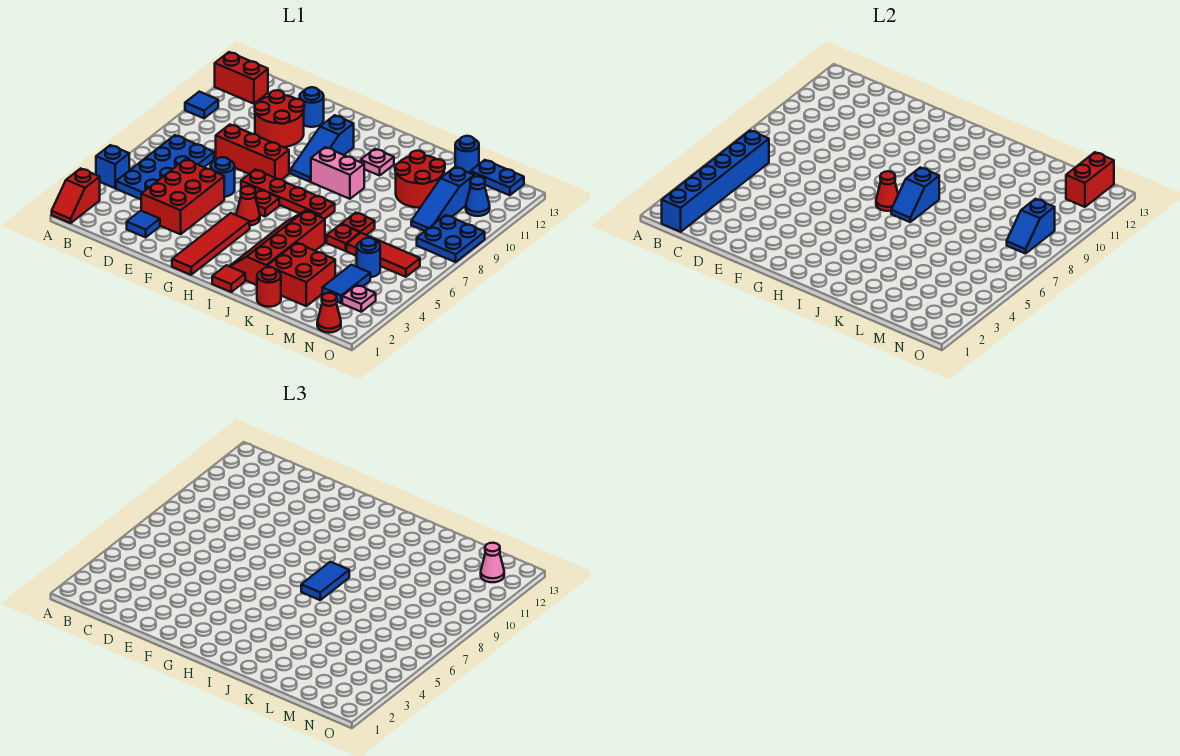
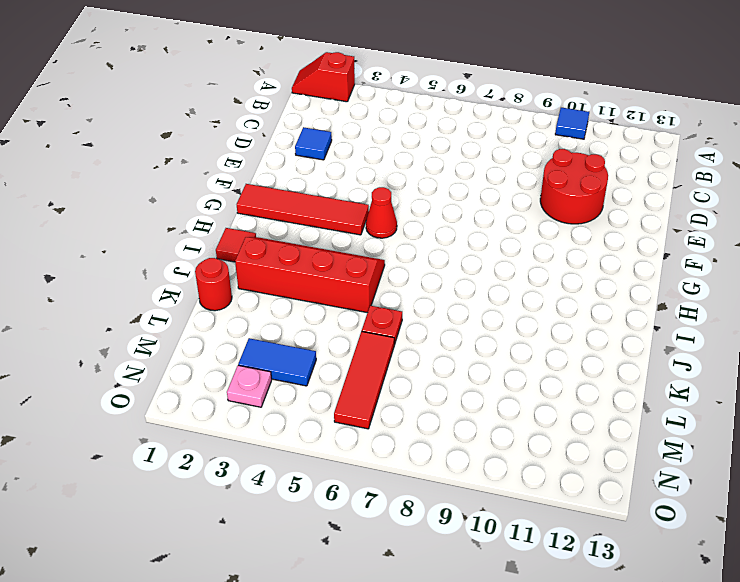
none -> blue 1x1 brick [96,145,129,188]
none -> red 1x2 brick [215,52,268,104]
none -> blue 2x4 plate [116,135,214,199]
none -> red 2x3 brick [141,159,224,234]

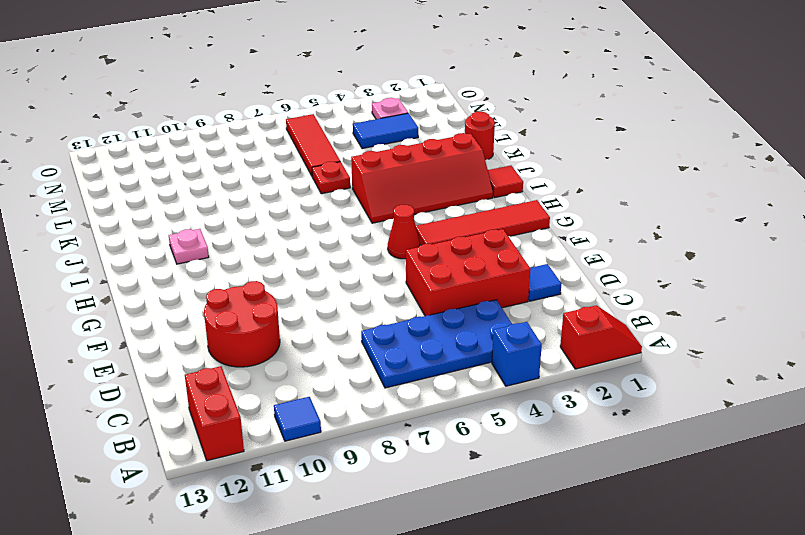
none -> red 1x3 brick [216,125,289,180]
none -> blue 1x1 round brick [211,157,235,197]
none -> blue 1x1 round brick [300,87,324,127]
none -> red 1x4 plate [241,170,335,219]

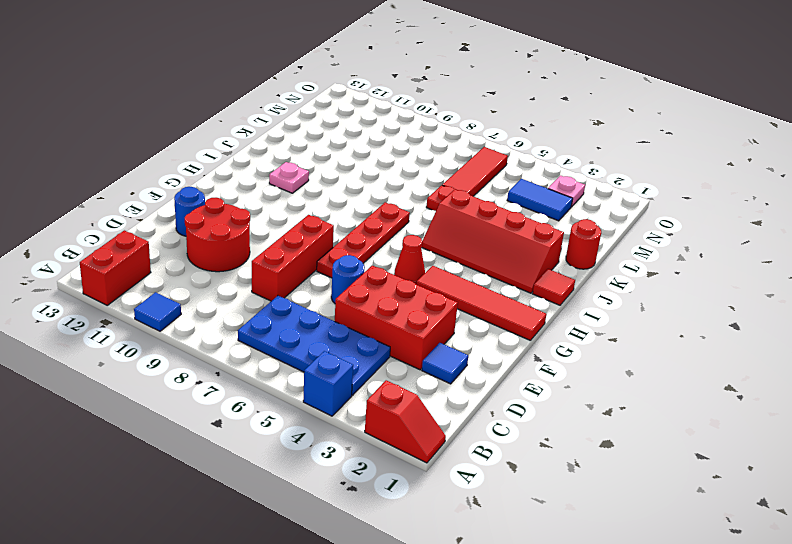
none -> red 1x1 plate [255,190,279,216]
none -> blue 1x3 slope [291,115,354,182]
none -> pink 1x2 brick [311,147,365,199]
none -> red 2x2 brick [267,243,335,306]

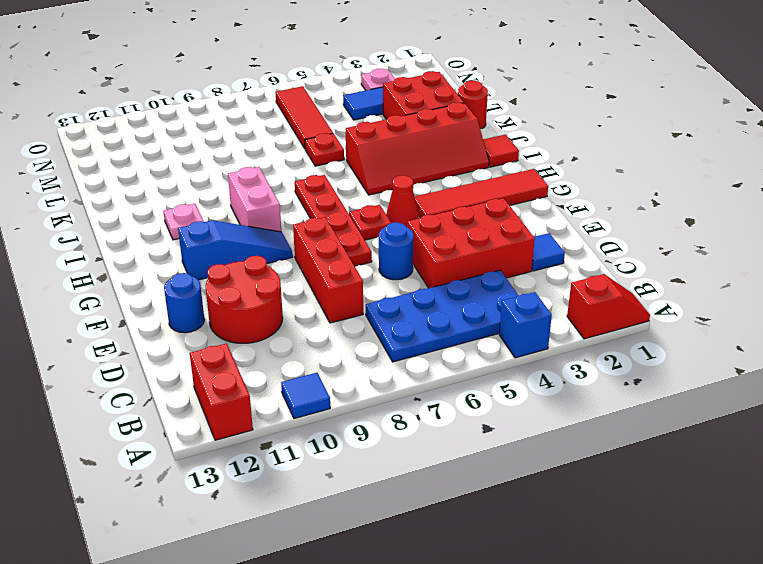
none -> red 1x1 plate [342,213,375,235]
none -> red 2x2 round brick [395,151,445,208]
none -> blue 1x1 round brick [455,136,479,173]
none -> blue 1x1 round brick [357,238,380,277]

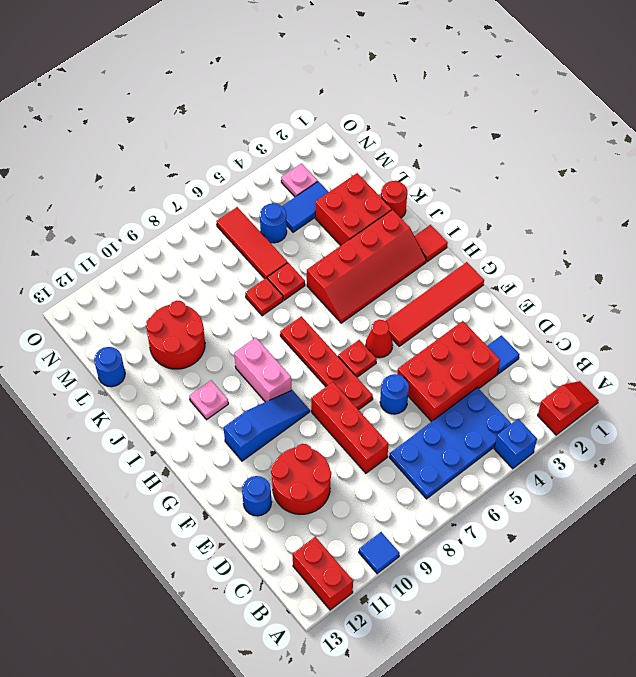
none -> blue 1x3 slope [411,167,474,231]
none -> blue 1x2 plate [471,160,524,195]
none -> red 1x1 cone [317,293,341,333]
none -> blue 2x2 plate [417,215,485,262]

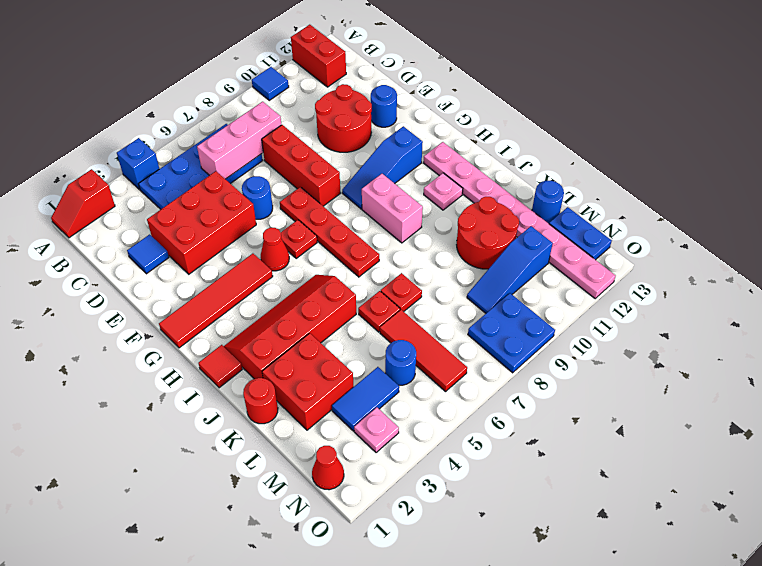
pink 1x3 brick [197,102,281,179] -> none
pink 1x8 plate [424,142,616,299] -> none
none -> blue 1x1 cone [466,176,490,216]
none -> blue 1x6 brick [662,131,769,232]
none -> red 1x1 cone [876,171,898,211]
none -> blue 1x2 slope [891,167,939,222]

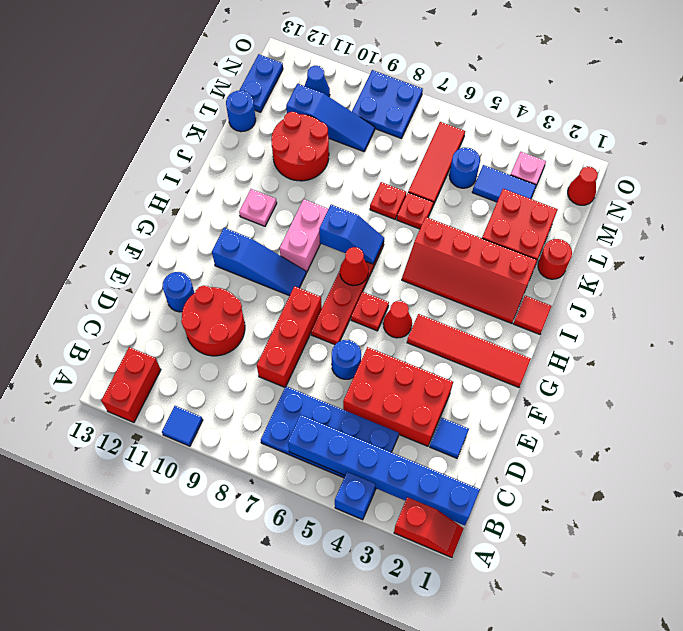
none -> blue 1x2 slope [1007,199,1055,254]
none -> red 1x2 brick [1066,152,1114,207]
none -> blue 1x2 tile [301,562,349,600]
none -> pink 1x1 cone [481,543,504,582]

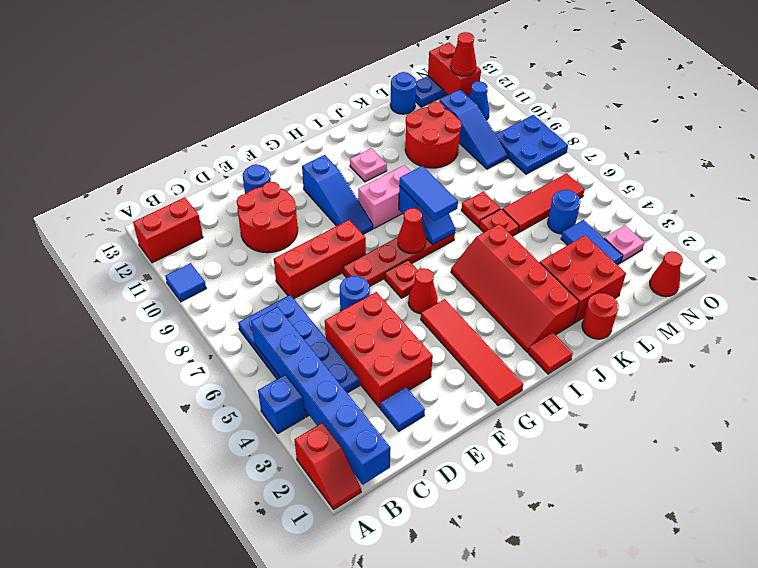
red 1x1 cone [450,32,476,76] -> pink 1x1 cone [481,543,504,582]
none -> blue 1x2 slope [1007,199,1055,254]

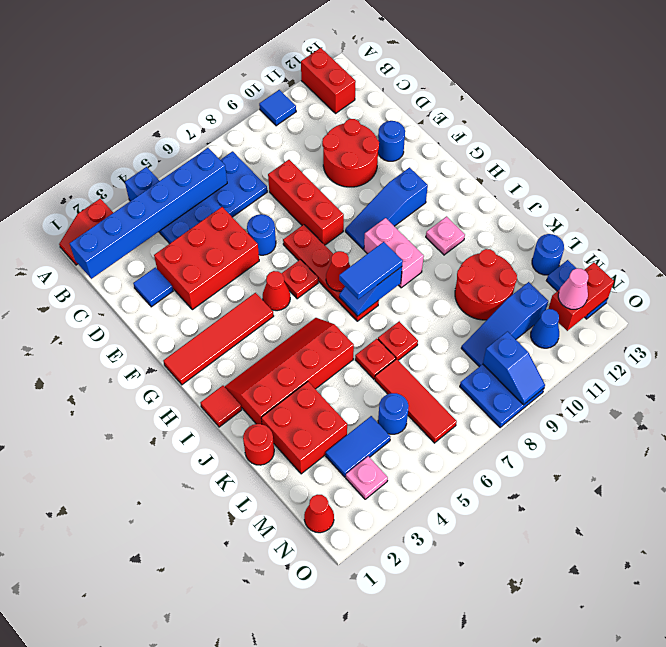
blue 1x2 slope [483,332,545,405] -> blue 1x2 slope turned to [1007,199,1055,254]

